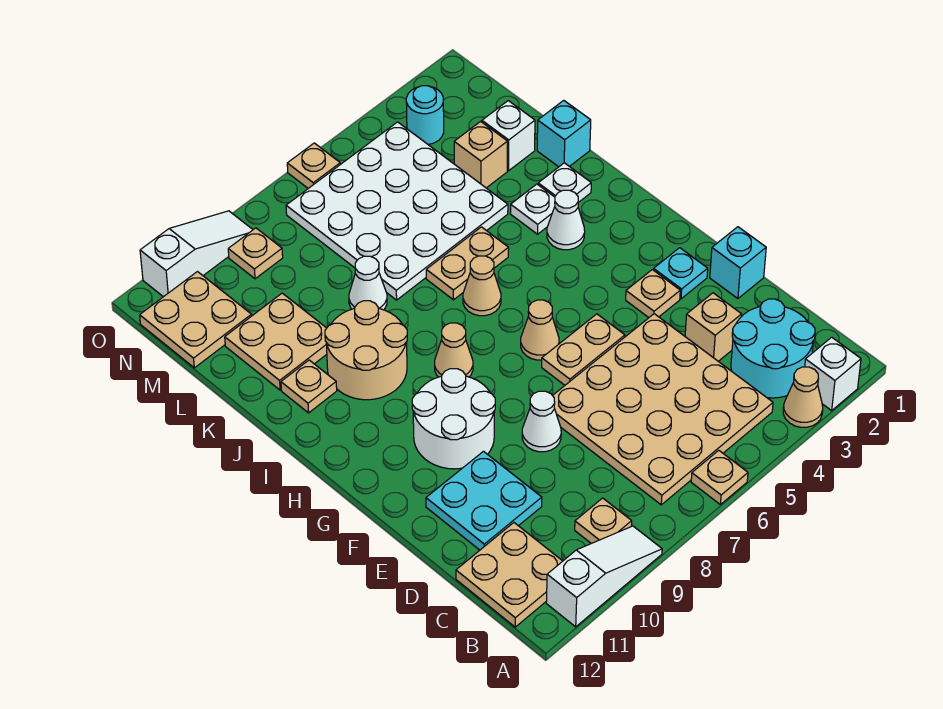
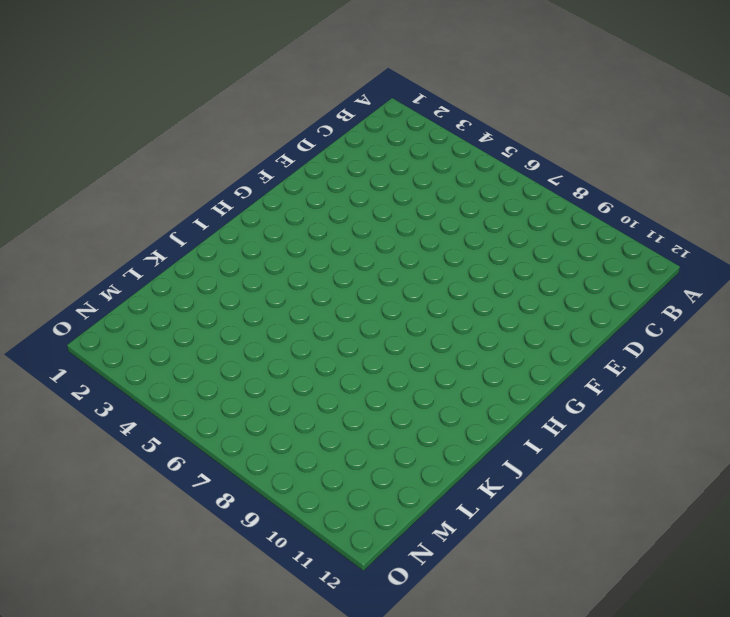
none -> white 1x1 brick [805,337,861,410]
none -> tan 1x1 cone [783,367,823,427]
none -> tan 1x1 plate [691,450,748,504]
none -> white 1x3 slope [546,526,662,627]

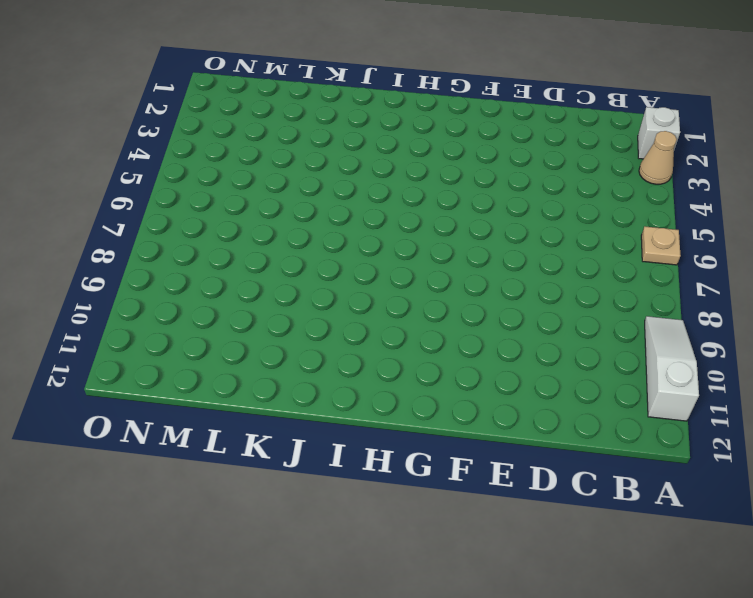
none -> cyan 2x2 round brick [731,299,815,398]
none -> tan 4x4 plate [553,314,773,505]
none -> tan 1x1 plate [575,498,632,544]
none -> tan 2x2 plate [456,523,562,627]

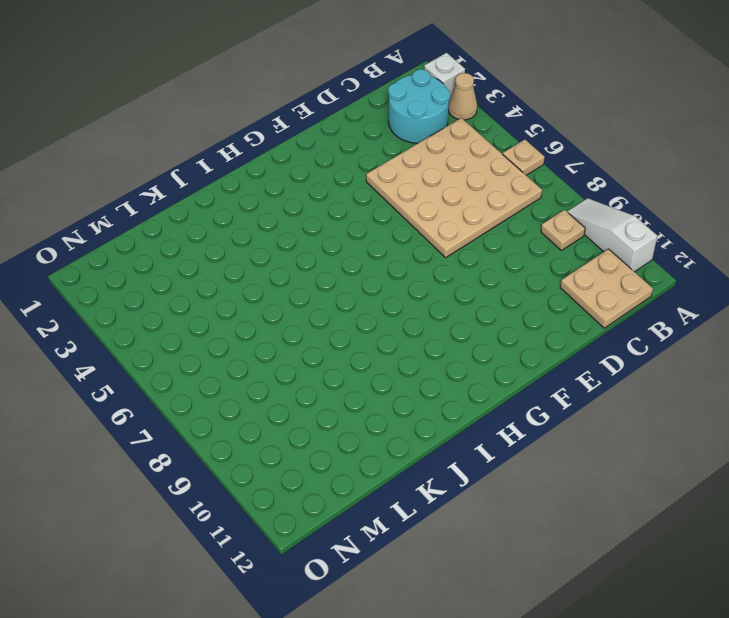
none -> tan 1x1 brick [685,293,742,361]
none -> cyan 2x2 plate [426,451,542,550]
none -> cyan 1x1 brick [710,227,766,298]
none -> white 1x1 cone [522,391,561,452]

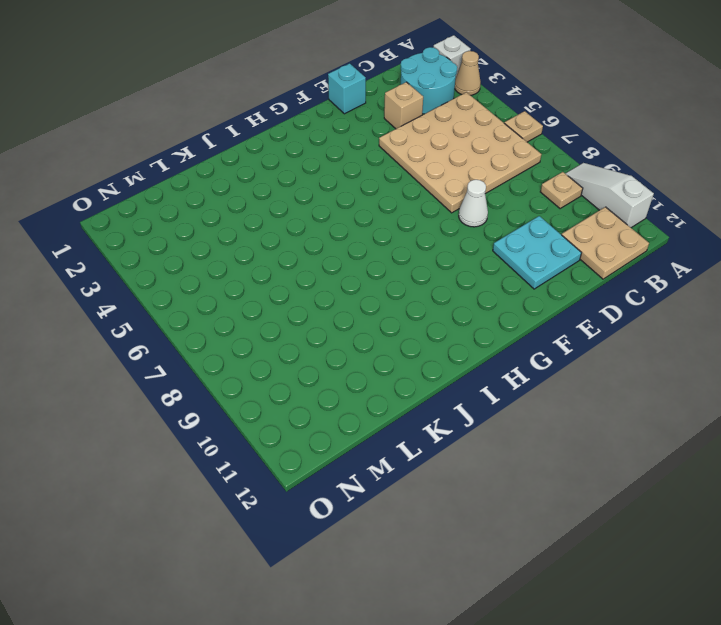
none -> cyan 1x1 plate [654,248,708,299]
none -> tan 1x1 plate [626,270,680,318]
none -> tan 1x2 plate [542,314,625,385]
none -> white 2x2 round brick [412,369,495,469]

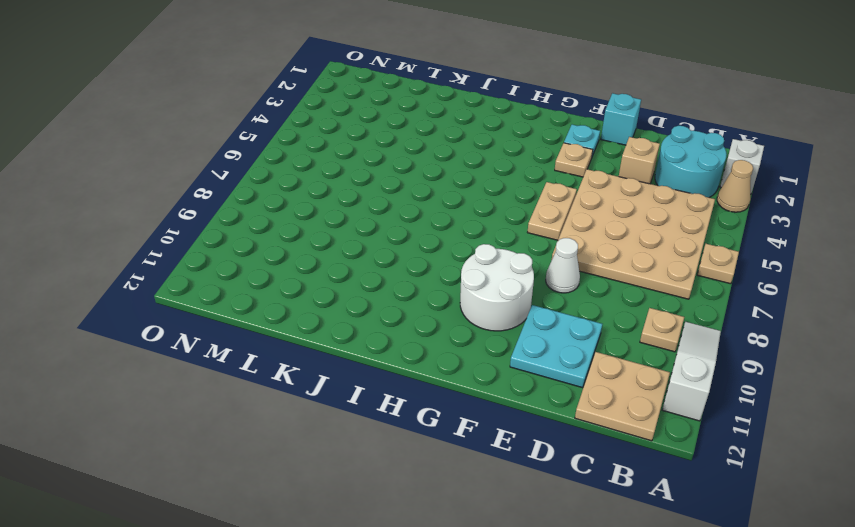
none -> tan 1x1 cone [521,300,559,360]
none -> tan 1x1 cone [435,323,473,377]
none -> white 1x1 cone [547,190,585,250]
none -> tan 1x1 cone [463,256,501,316]

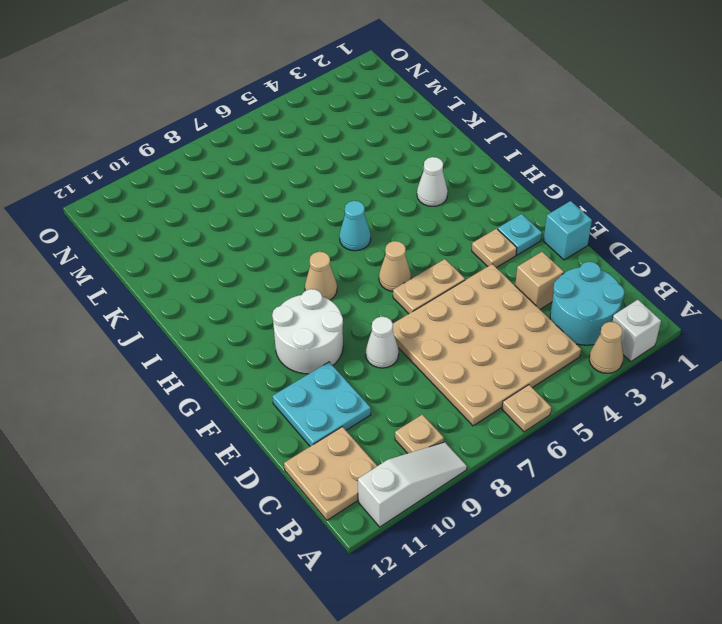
cyan 1x1 cone [339,201,371,251] -> tan 1x1 cone [463,256,501,316]
none -> tan 2x2 round brick [325,301,407,400]
none -> white 1x1 plate [538,163,591,203]
none -> white 1x1 plate [510,184,555,234]
none -> tan 1x2 plate [426,227,509,300]

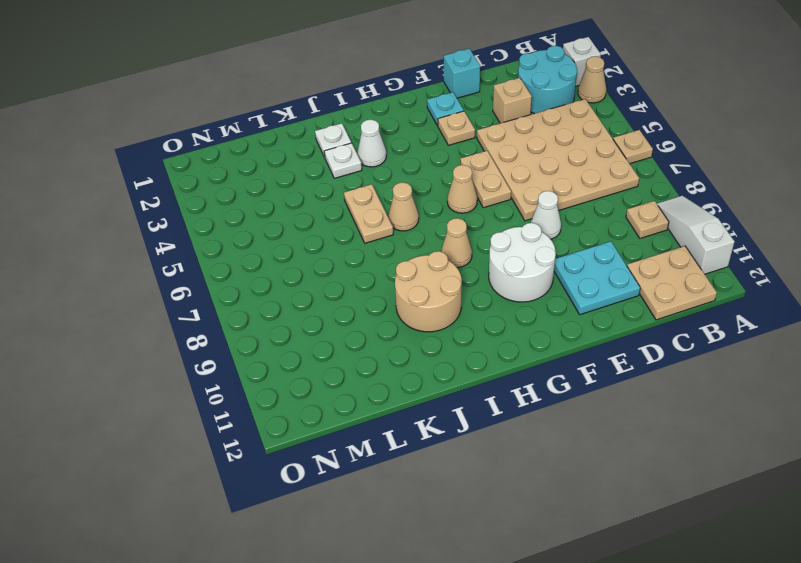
none -> tan 1x1 plate [281,360,337,413]
none -> cyan 1x1 brick [537,100,591,167]
none -> white 4x4 plate [286,122,508,300]
none -> white 1x1 cone [349,256,387,310]

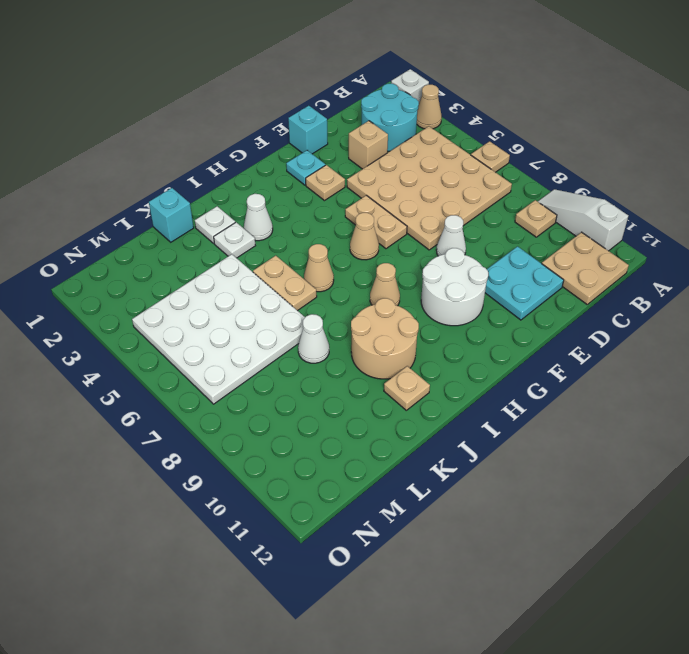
none -> tan 2x2 plate [225,293,327,390]
none -> white 1x1 brick [482,101,535,171]
none -> tan 1x1 brick [454,121,507,188]
none -> tan 2x2 plate [140,272,252,368]

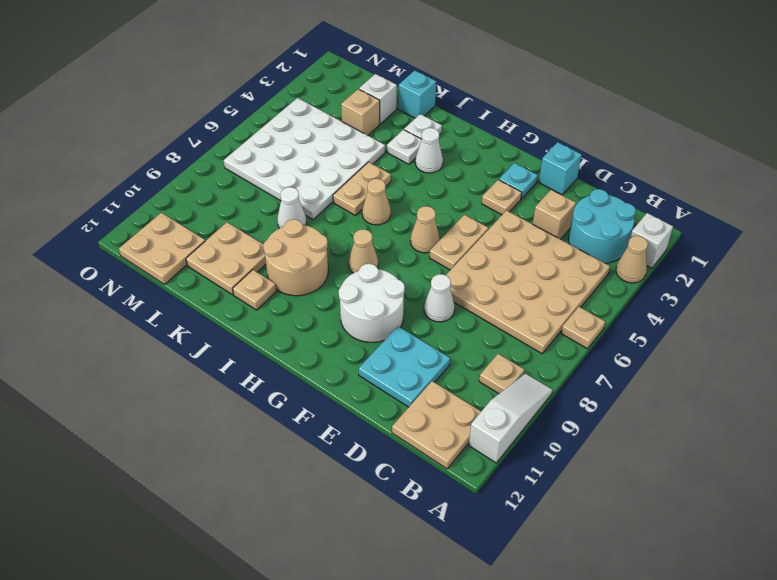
none -> cyan 1x1 round brick [406,86,444,144]
none -> tan 1x1 plate [228,228,283,279]
none -> tan 1x1 plate [287,143,340,188]
none -> white 1x3 slope [140,211,253,297]

